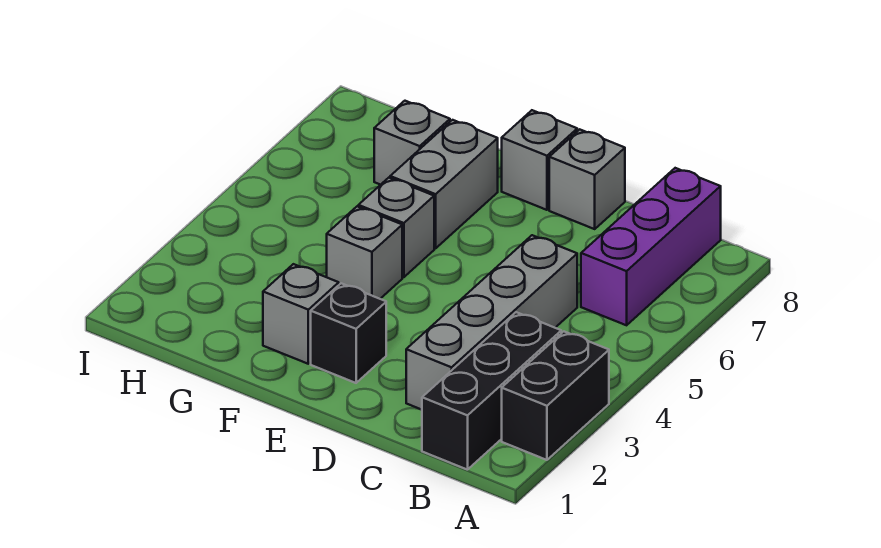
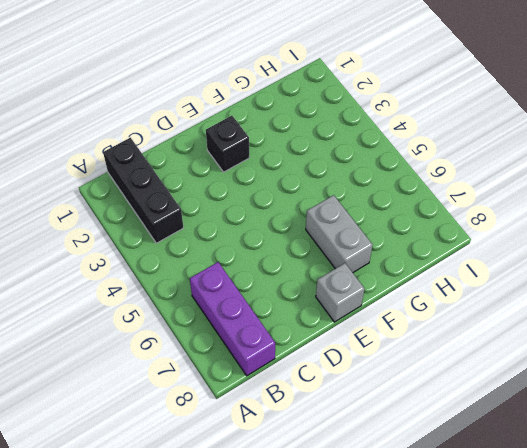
none -> black 1x2 brick [502,332,609,460]
none -> grey 1x4 brick [406,235,577,410]
none -> grey 1x1 brick [549,129,625,229]

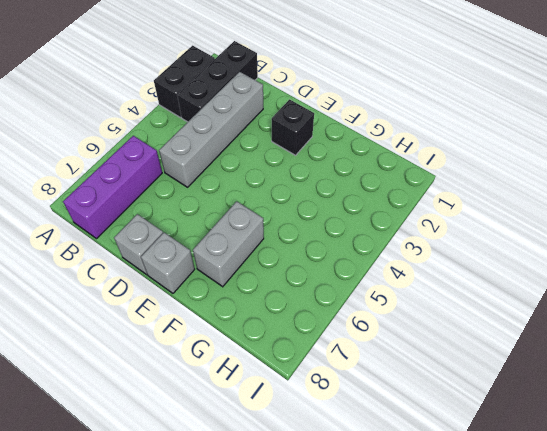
none -> grey 1x1 brick [263,264,339,364]
none -> grey 1x1 brick [327,206,402,299]
none -> grey 1x1 brick [358,178,434,277]

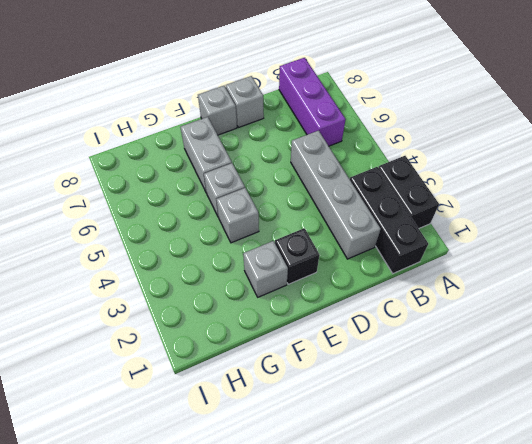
none -> grey 1x1 brick [374,101,450,185]

